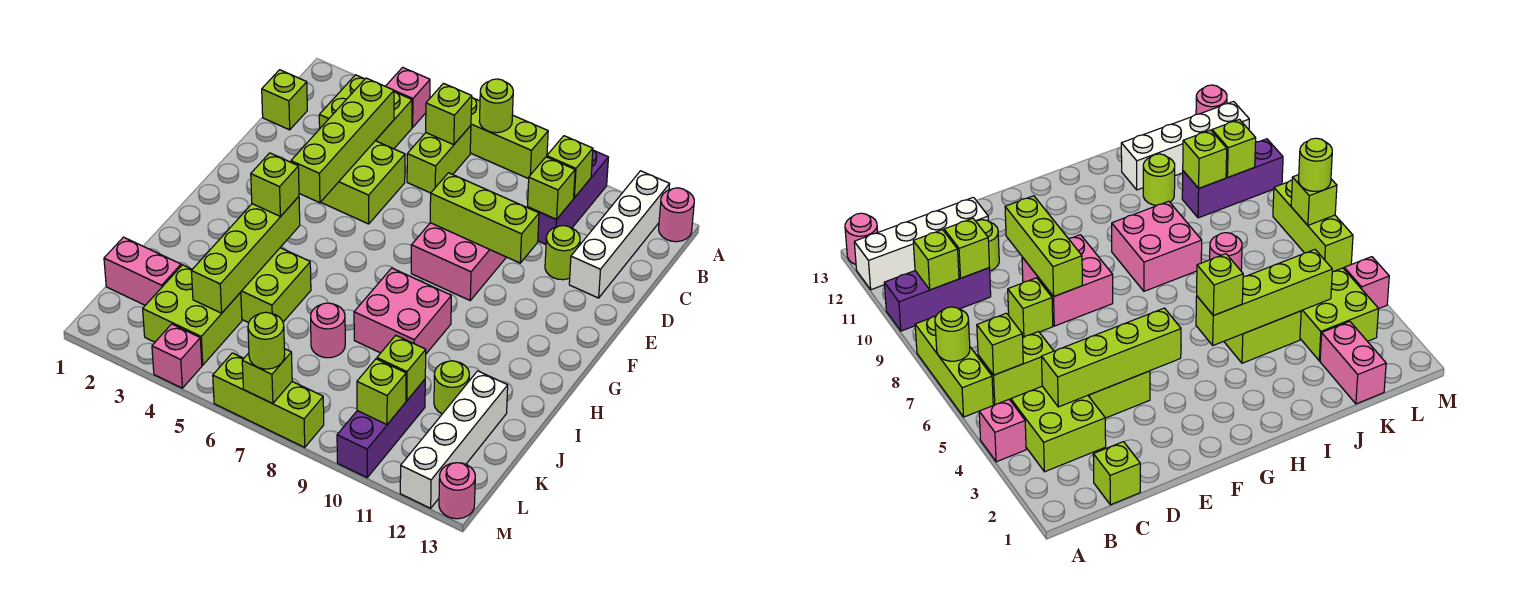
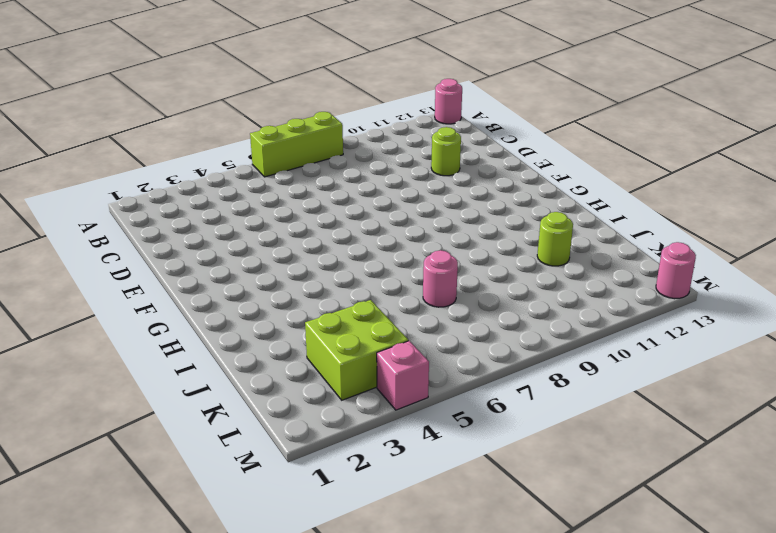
none -> pink 1x1 brick [386,67,430,127]
none -> purple 1x3 brick [527,150,608,244]
none -> white 1x4 brick [569,171,670,298]
none -> lime 2x2 brick [319,75,412,149]

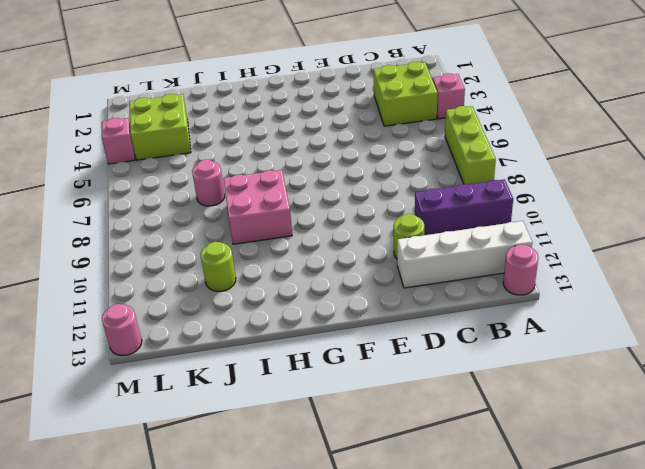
none -> lime 1x2 brick [407,126,471,193]
none -> lime 1x1 brick [262,70,307,130]
none -> lime 2x2 brick [321,141,405,224]
none -> lime 1x1 brick [1008,278,1053,337]

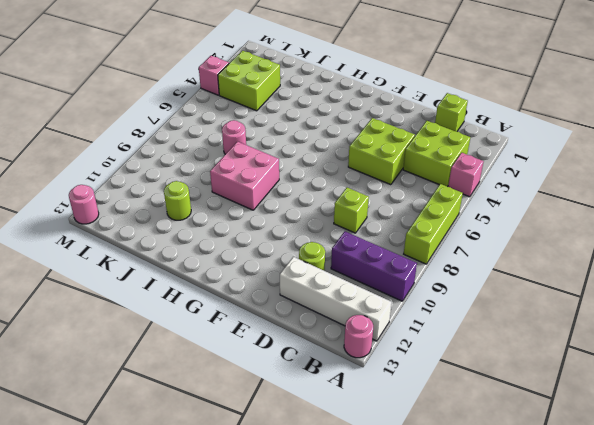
none -> lime 1x2 brick [407,126,471,193]
none -> pink 2x2 brick [411,223,506,300]
none -> lime 2x2 brick [240,248,311,323]
none -> white 1x4 brick [400,371,508,508]

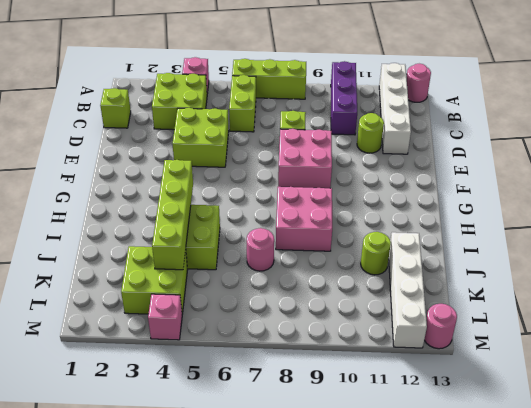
none -> pink 1x2 brick [104,237,181,305]
none -> purple 1x3 brick [337,380,425,477]
none -> lime 1x3 brick [213,353,324,447]
none -> lime 1x1 round brick [479,79,513,133]

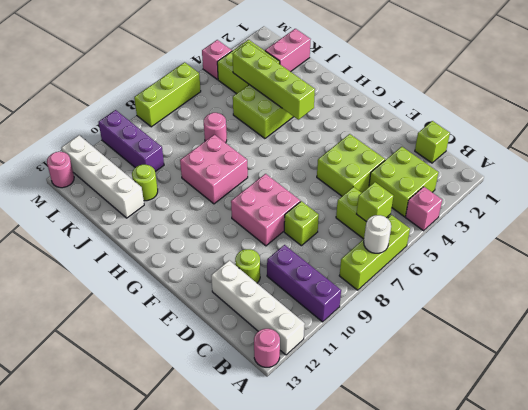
white 1x1 round brick [364,215,391,253] -> lime 1x1 round brick [479,79,513,133]
none -> lime 1x1 brick [547,136,593,198]
none -> lime 1x4 brick [291,78,394,203]
none -> lime 1x1 brick [528,157,575,219]
none -> lime 1x3 brick [430,173,539,263]

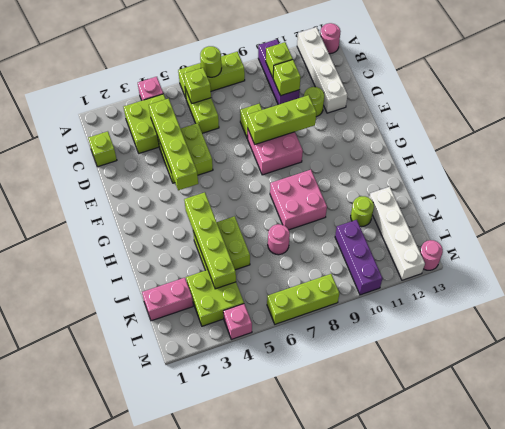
none -> lime 1x1 brick [377,336,426,401]
none -> lime 1x1 brick [357,359,406,425]
none -> lime 1x1 brick [242,349,292,404]
none -> lime 1x1 brick [251,153,299,217]

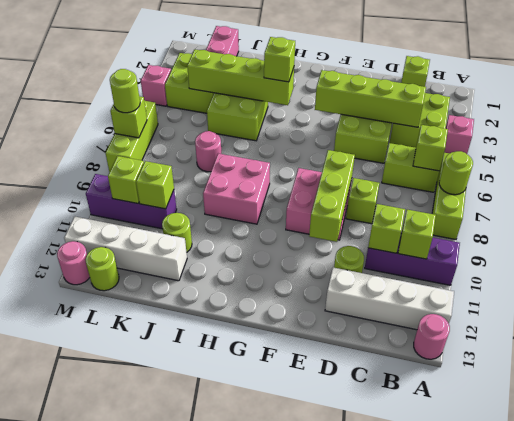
lime 1x1 round brick [86,247,119,291] -> none

